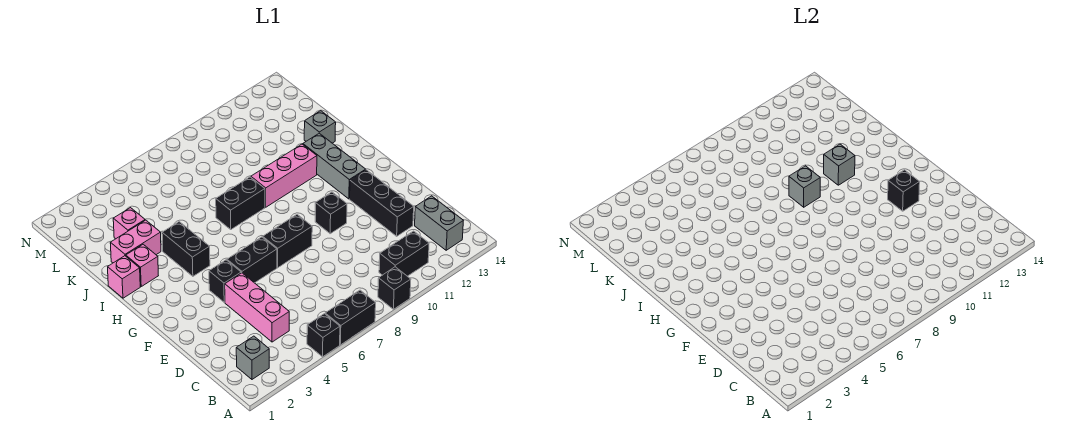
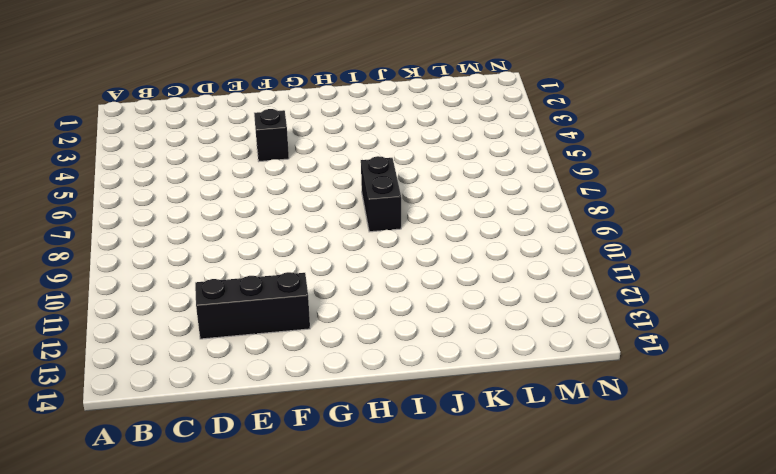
none -> black 1x1 brick [307,314,340,357]
none -> black 1x2 brick [325,290,376,345]
none -> black 1x1 brick [378,267,411,309]

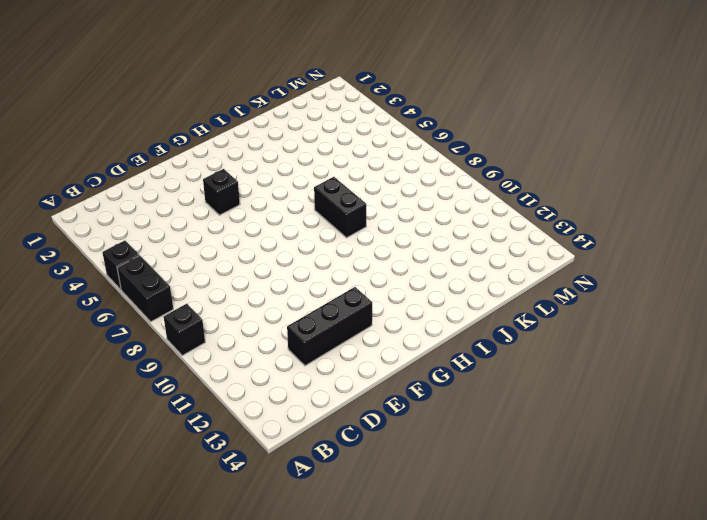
none -> grey 1x1 brick [236,336,269,379]
none -> black 1x2 brick [379,231,429,276]
none -> grey 1x2 brick [415,196,463,250]

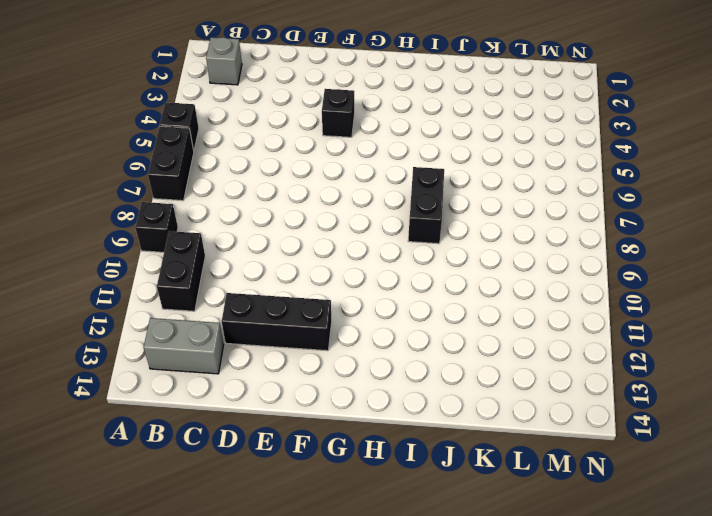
none -> pink 1x3 brick [225,273,289,342]
none -> black 1x2 brick [227,237,277,283]
none -> black 1x2 brick [263,214,312,268]

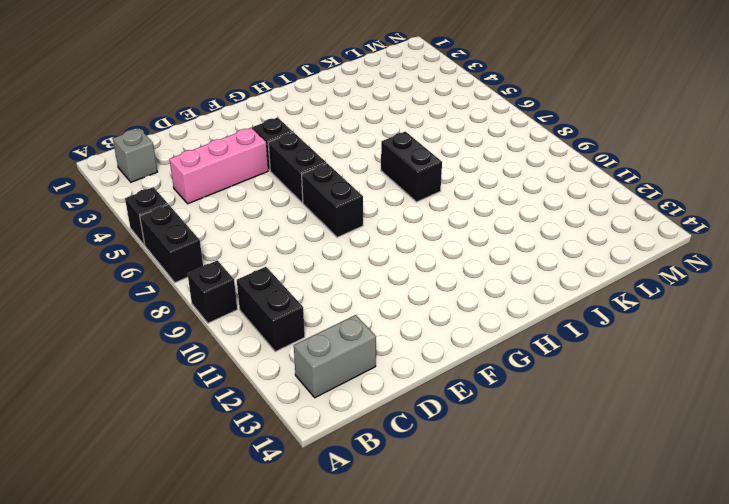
none -> black 1x3 brick [350,170,414,236]
none -> black 1x1 brick [315,192,347,234]
none -> grey 1x3 brick [303,133,366,199]

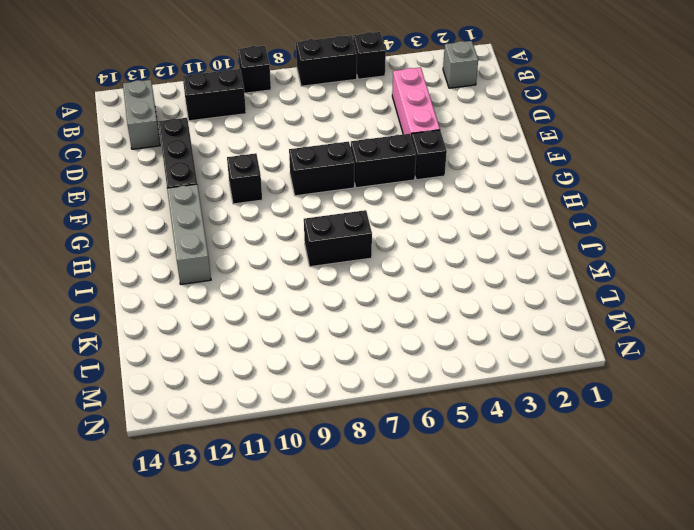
none -> black 1x2 brick [162,222,210,276]
none -> pink 1x1 brick [108,256,140,298]
none -> pink 1x1 brick [126,244,158,286]

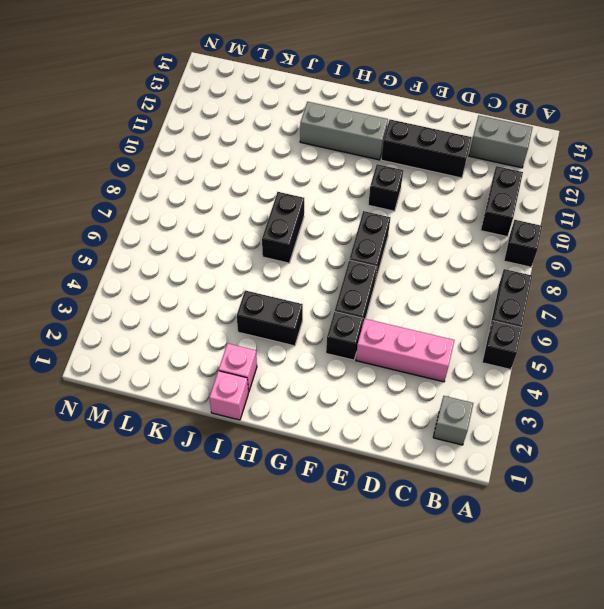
none -> pink 1x3 brick [251,144,317,207]
none -> pink 1x2 brick [110,220,161,263]
none -> grey 1x1 brick [304,111,336,143]

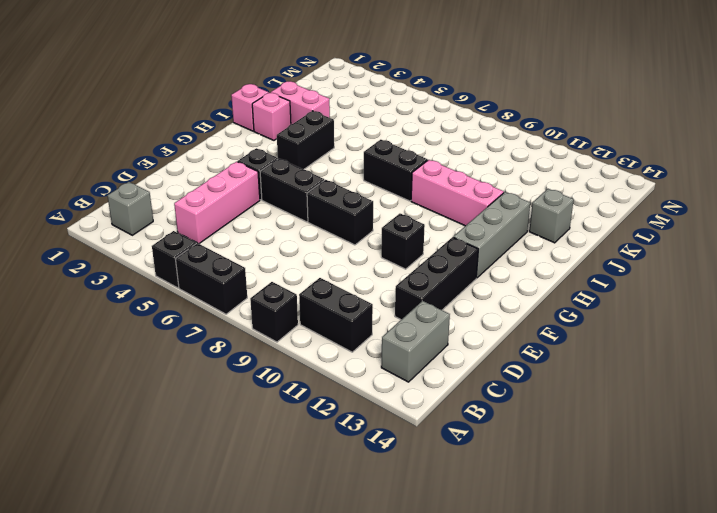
none -> pink 1x1 brick [113,208,145,239]
none -> black 1x1 brick [888,170,920,211]
none -> grey 1x1 brick [789,166,820,207]

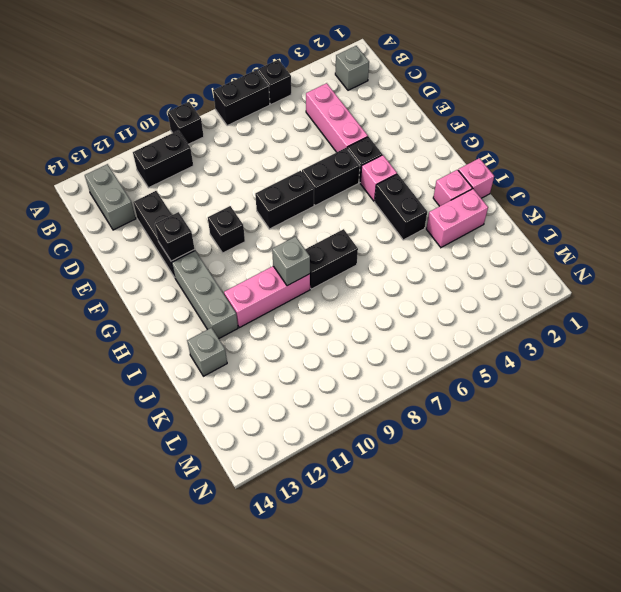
pink 1x1 brick [360,155,397,201] -> pink 1x1 brick moved to [113,208,145,239]
none -> grey 1x1 brick [824,144,855,185]

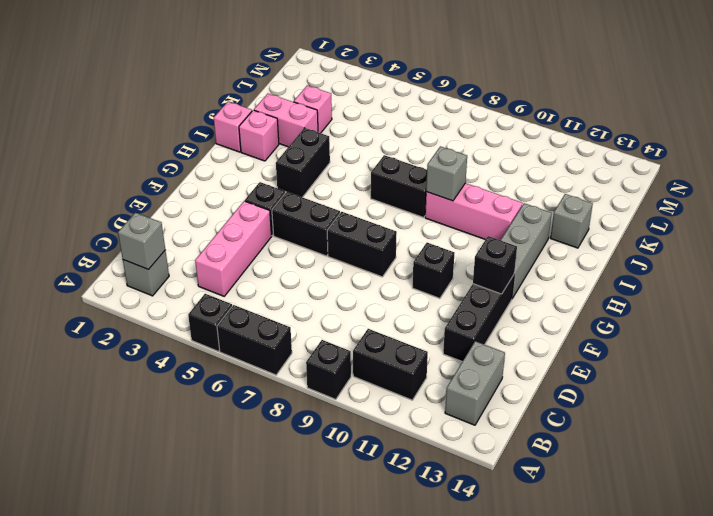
grey 1x1 brick [118,213,165,270] -> grey 1x1 brick moved to [824,144,855,185]

